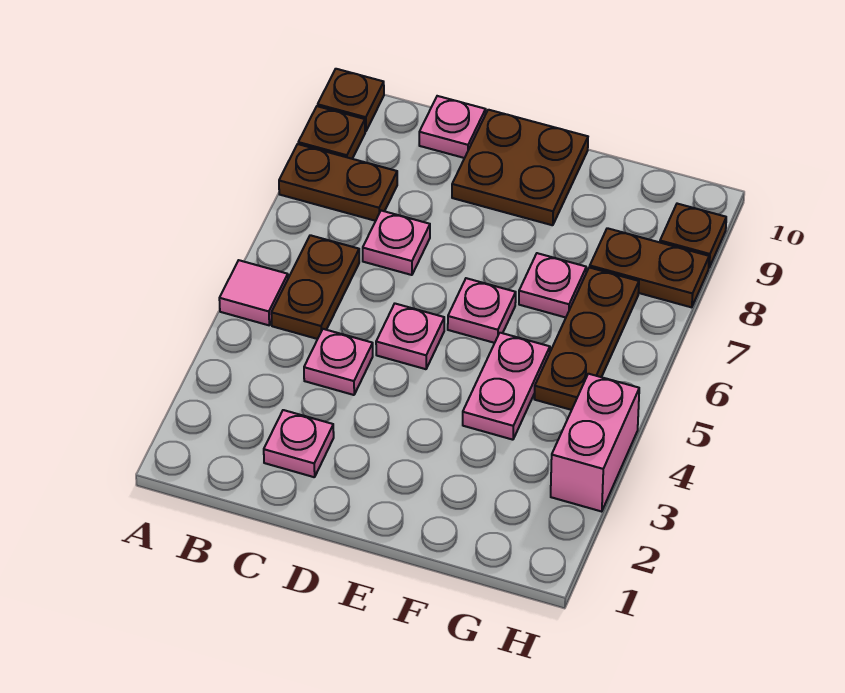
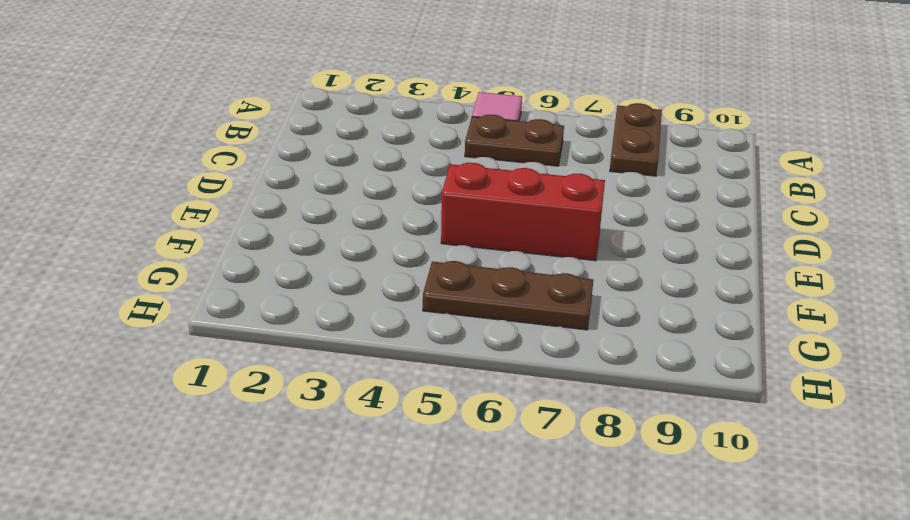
red 1x3 brick [441,163,605,261] -> pink 1x1 plate [448,278,516,343]
none -> brown 1x1 plate [298,106,365,159]
none -> brown 1x1 plate [318,69,384,131]
none -> pink 1x1 plate [264,410,334,477]

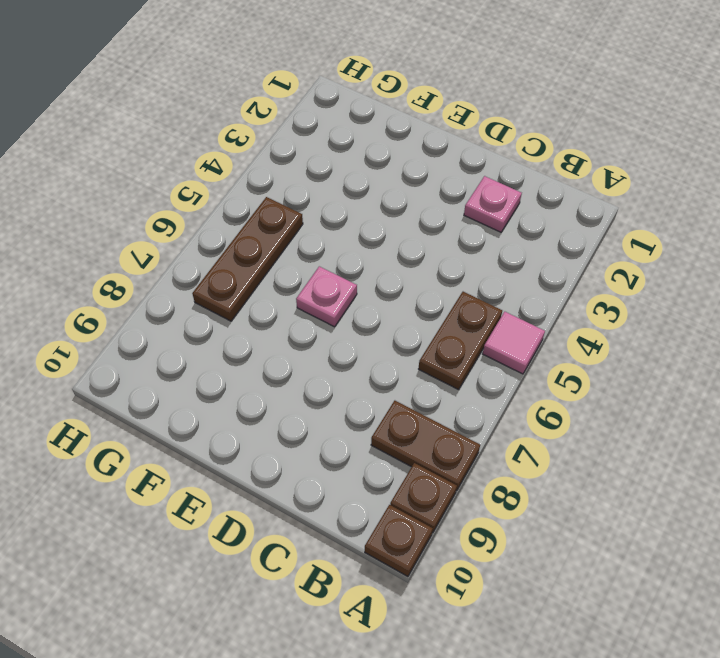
none -> pink 1x1 plate [304,329,373,395]
none -> pink 1x1 plate [363,211,430,275]
none -> pink 1x1 plate [419,96,486,158]

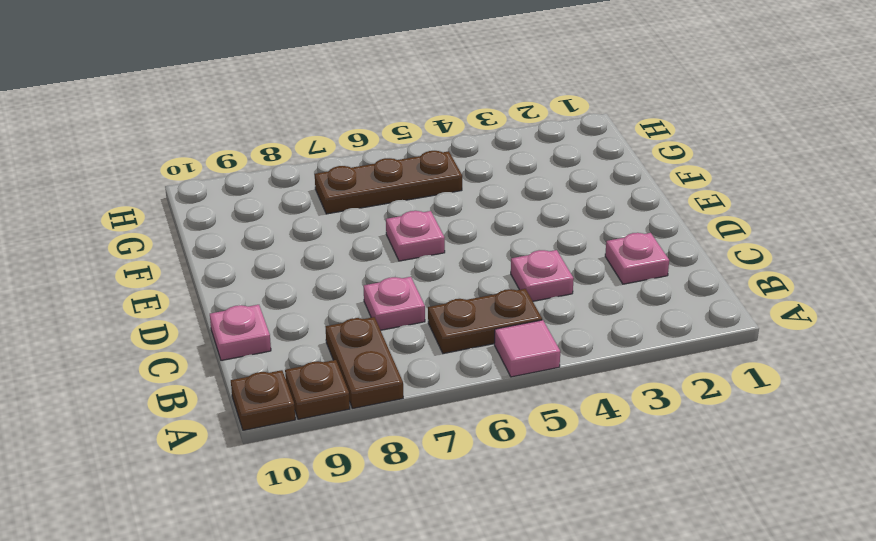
none -> pink 1x1 plate [376,304,444,369]
none -> brown 2x2 plate [452,110,588,225]
none -> pink 1x2 plate [463,333,550,440]

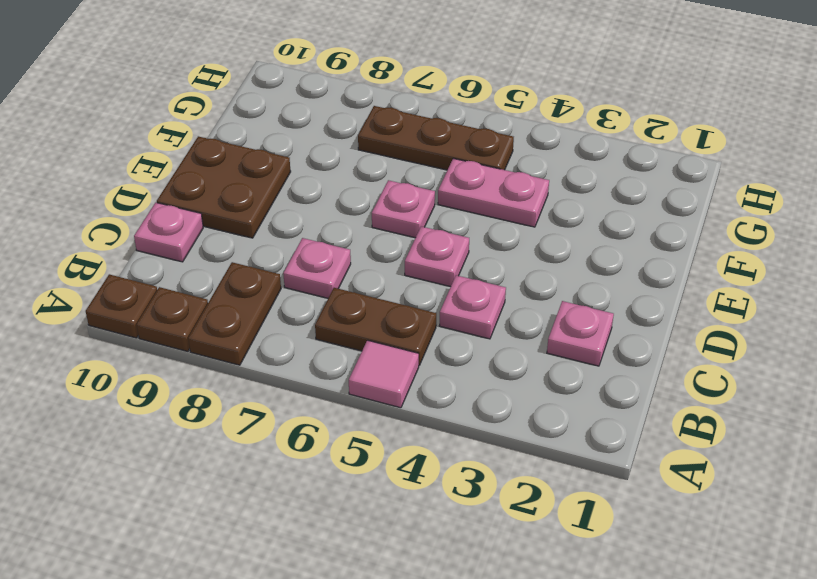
none -> pink 1x1 plate [519,253,586,317]
none -> brown 1x2 plate [590,228,709,307]
none -> pink 1x2 brick [551,374,639,512]

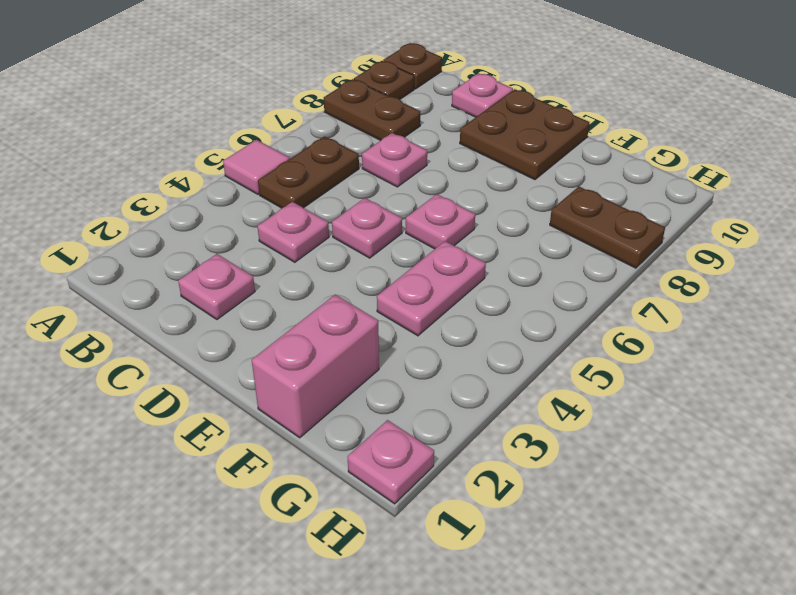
pink 1x2 brick [252,295,379,438] -> pink 1x2 brick moved to [551,374,639,512]
pink 1x1 plate [348,420,434,504] -> pink 1x1 plate moved to [519,253,586,317]
none -> brown 1x3 plate [535,267,639,410]
none -> brown 1x1 plate [660,204,726,267]

